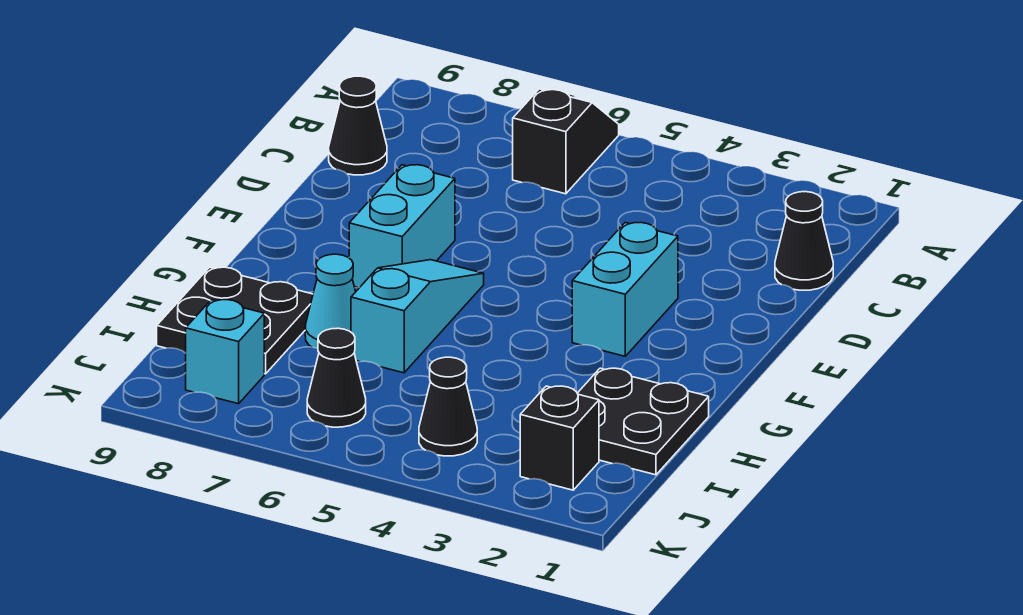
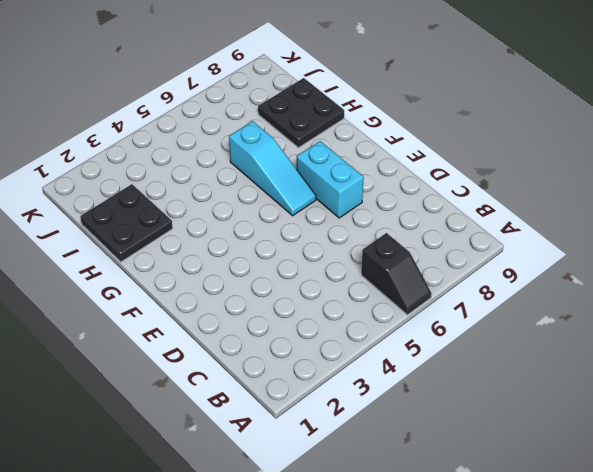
none -> black 1x1 cone [775,192,833,290]
none -> black 1x1 cone [329,76,387,175]
none -> cyan 1x2 brick [572,222,678,356]

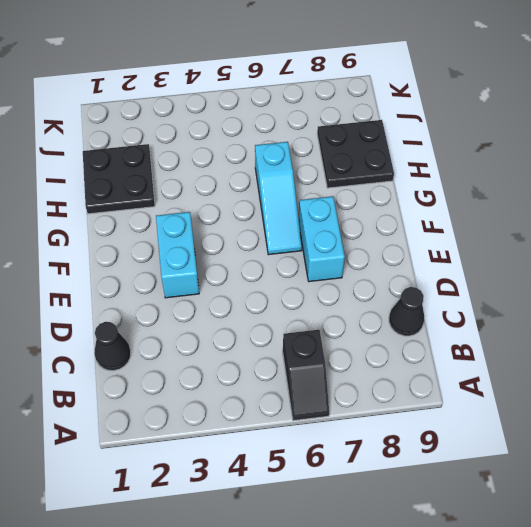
none -> cyan 1x1 cone [305,254,356,349]
none -> black 1x1 brick [520,386,599,490]
none -> black 1x1 cone [419,357,477,456]

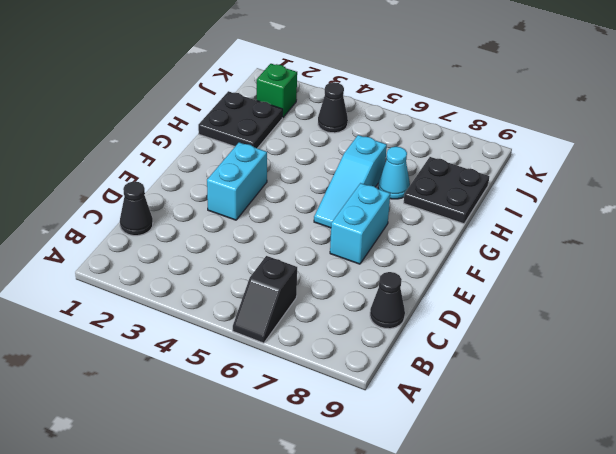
green 1x1 brick [257,64,297,118] -> black 1x1 brick [520,386,599,490]
none -> black 1x1 cone [307,328,366,427]
none -> cyan 1x1 brick [186,300,264,404]

